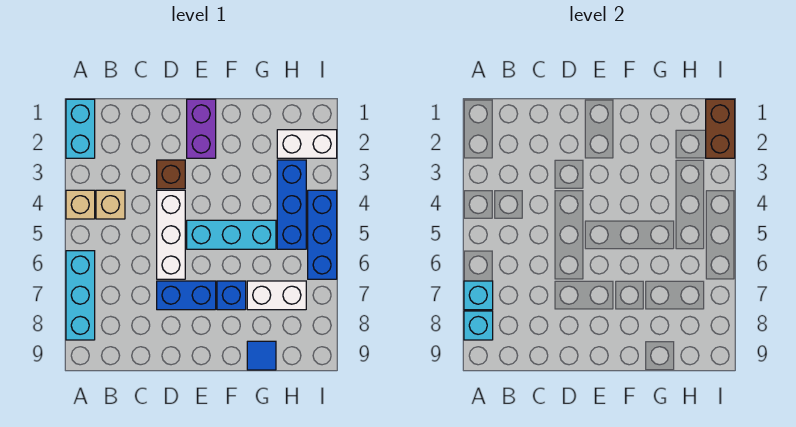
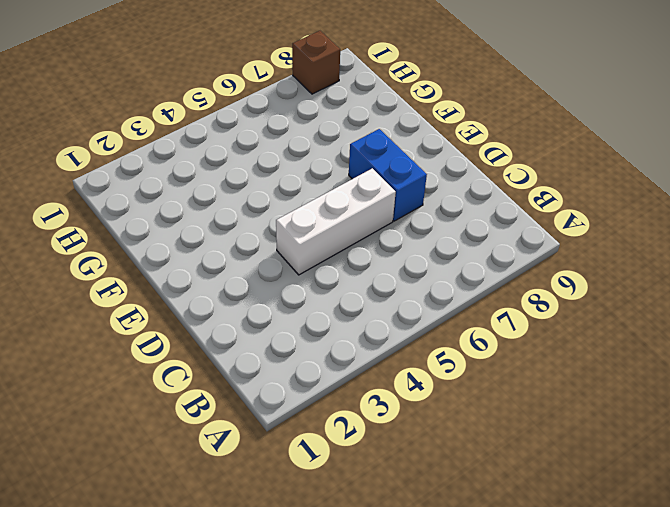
brown 1x1 brick [292,31,340,94] -> brown 1x1 brick moved to [157,160,185,189]
none -> cyan 1x2 brick [66,99,95,158]
none -> tan 1x1 brick [66,190,95,219]
none -> cyan 1x3 brick [66,251,95,340]

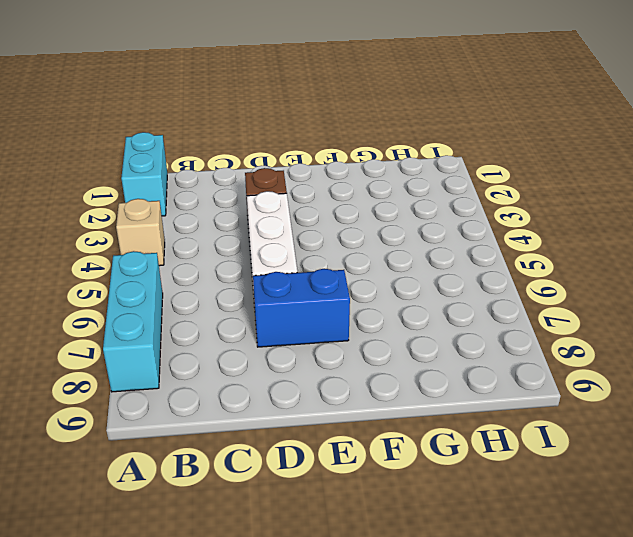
none -> tan 1x1 brick [96,190,125,219]
none -> purple 1x2 brick [187,99,216,158]
none -> cyan 1x3 brick [187,220,276,249]

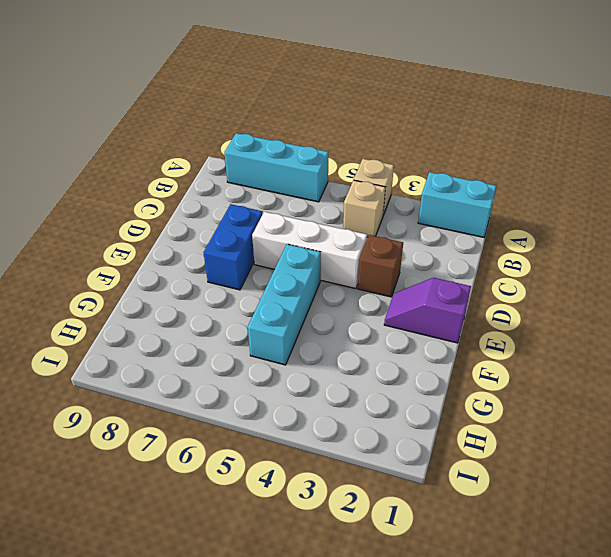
purple 1x2 slope [384,278,471,343] -> purple 1x2 brick [187,99,216,158]
none -> blue 1x1 brick [217,281,246,310]
none -> white 1x2 brick [247,281,306,310]
none -> blue 1x1 tile [247,341,276,370]

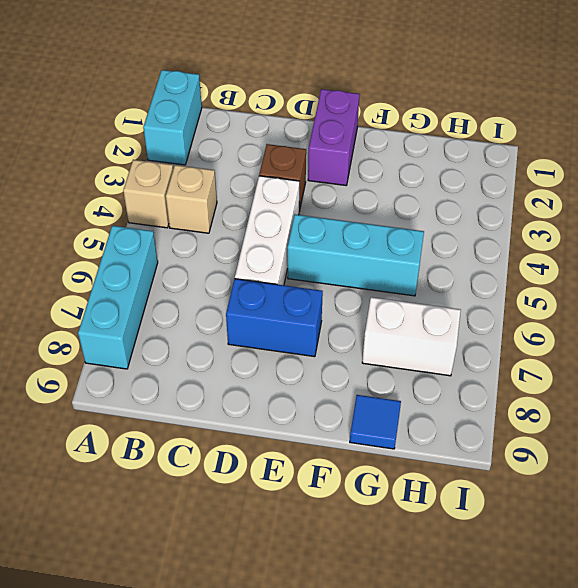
none -> blue 1x1 brick [217,281,246,310]
none -> white 1x2 brick [277,130,337,158]
none -> blue 1x3 brick [277,160,306,249]

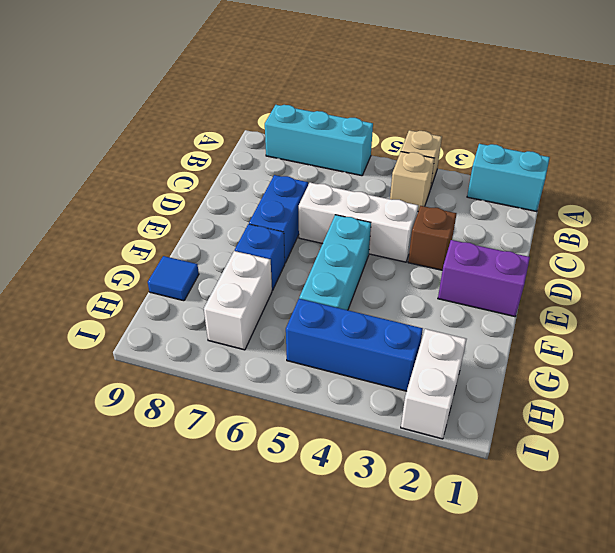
none -> blue 1x3 brick [308,190,337,279]
none -> cyan 1x1 brick [464,281,493,310]
none -> cyan 1x1 brick [464,311,493,340]

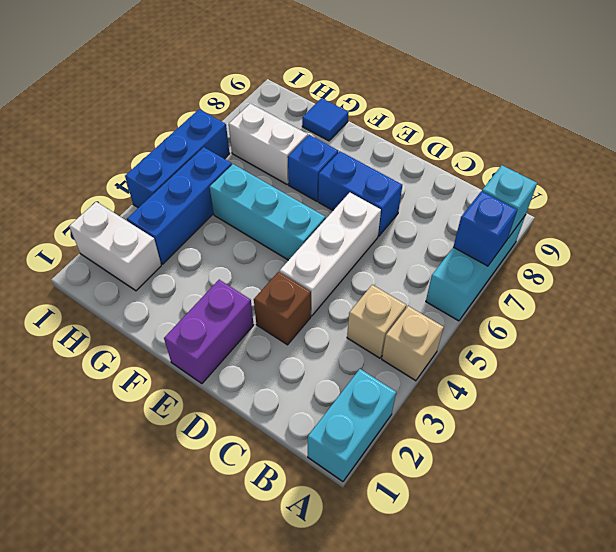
blue 1x1 brick [453,191,517,266] -> cyan 1x1 brick [464,281,493,310]
none -> brown 1x2 brick [706,99,735,158]

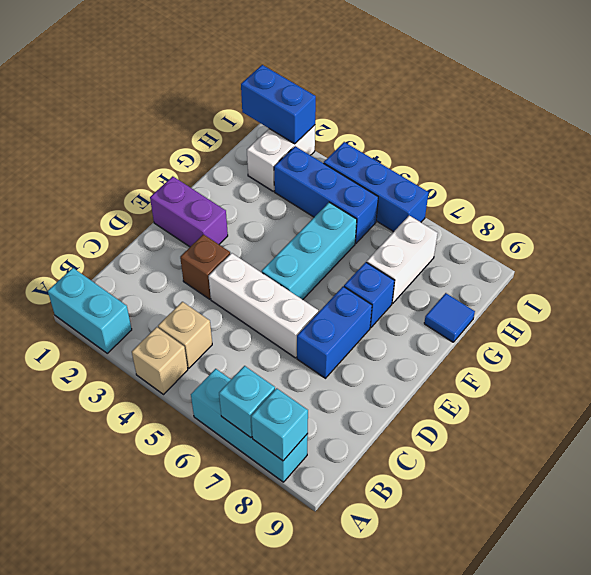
blue 1x2 brick [241,65,316,144] -> brown 1x2 brick [706,99,735,158]

